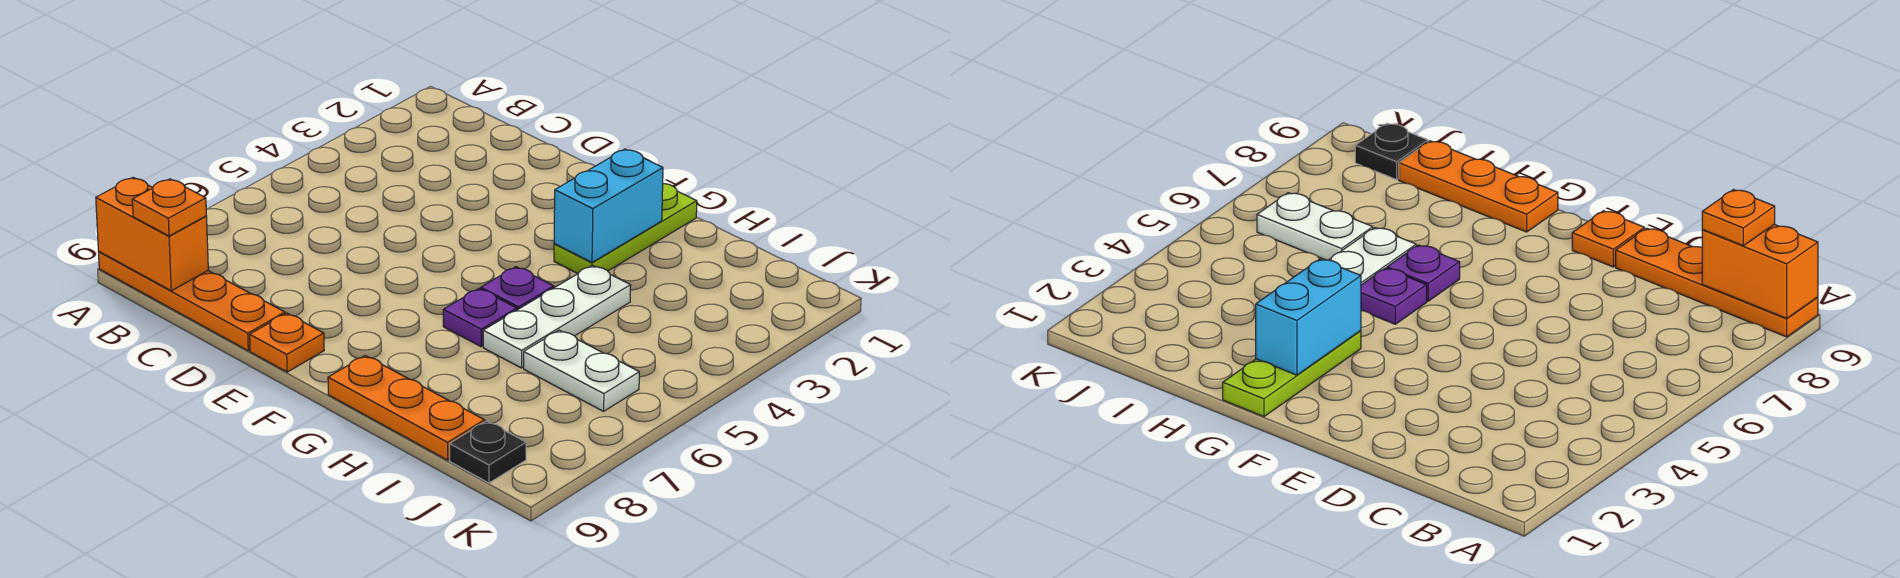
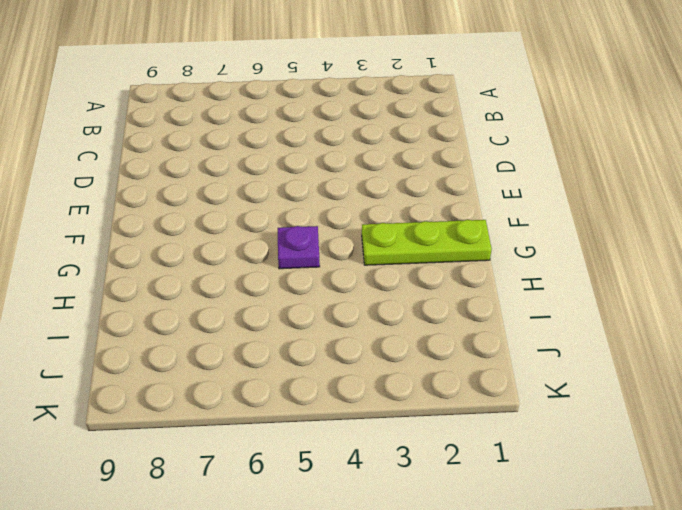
none -> orange 1x4 plate [99,252,285,351]
none -> orange 1x1 plate [250,313,324,372]
none -> purple 1x1 plate [443,289,517,347]

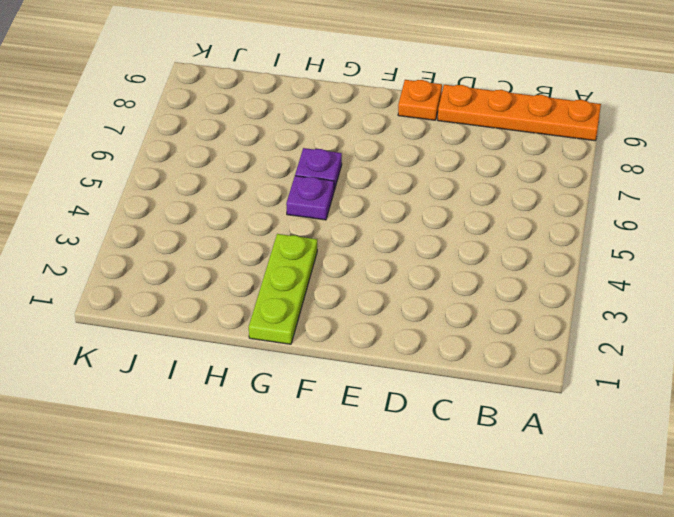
none -> orange 1x3 plate [328,356,485,460]
none -> white 1x3 plate [483,265,631,368]
none -> white 1x2 plate [524,330,639,411]

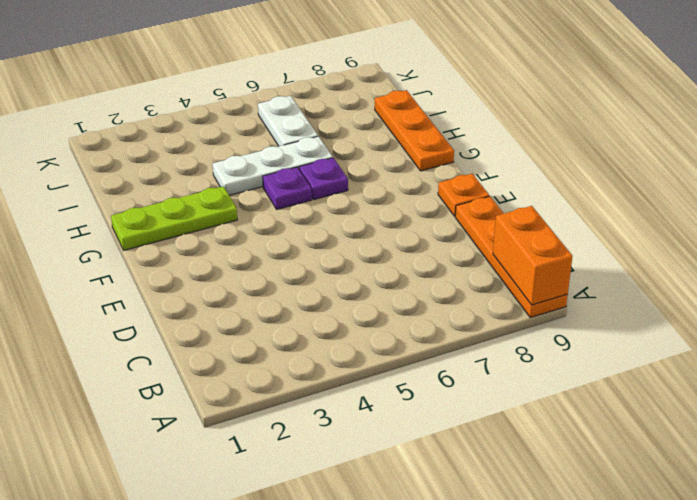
none -> black 1x1 plate [450,421,526,483]
none -> cyan 1x2 brick [554,149,663,262]
none -> orange 1x1 plate [132,179,206,236]

